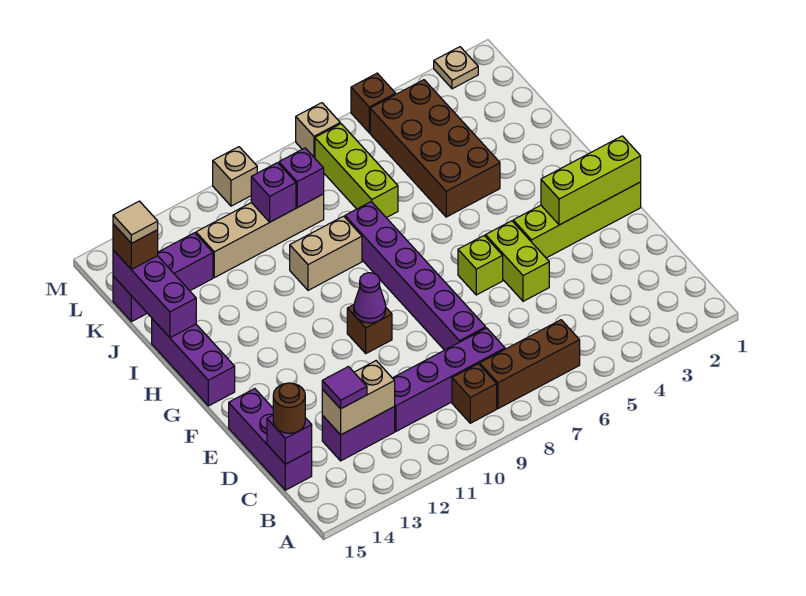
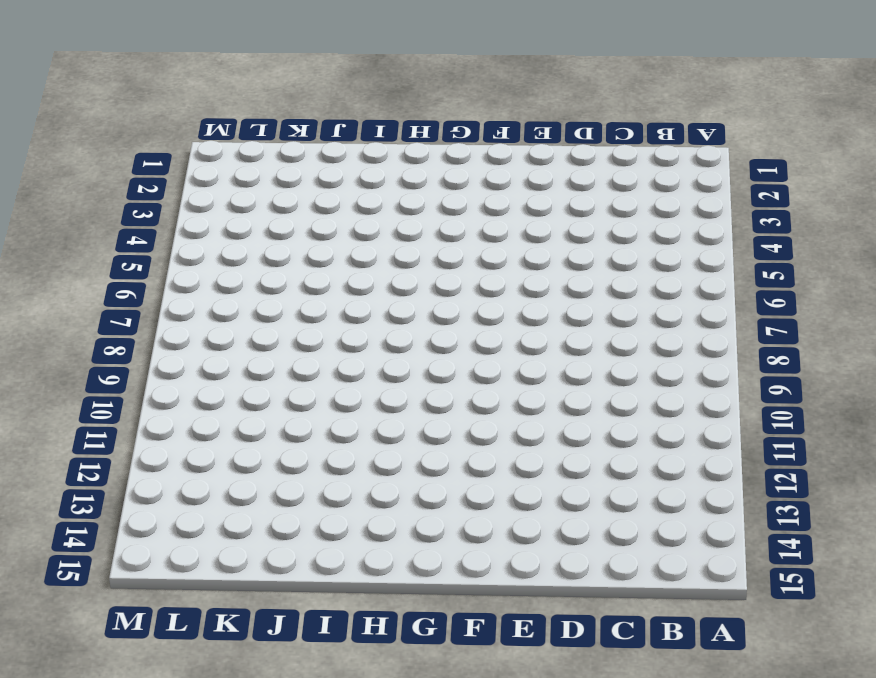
none -> brown 1x3 brick [480,320,580,409]
none -> brown 1x1 brick [452,364,497,423]
none -> purple 1x4 brick [393,328,505,431]
none -> purple 1x2 brick [322,407,395,461]

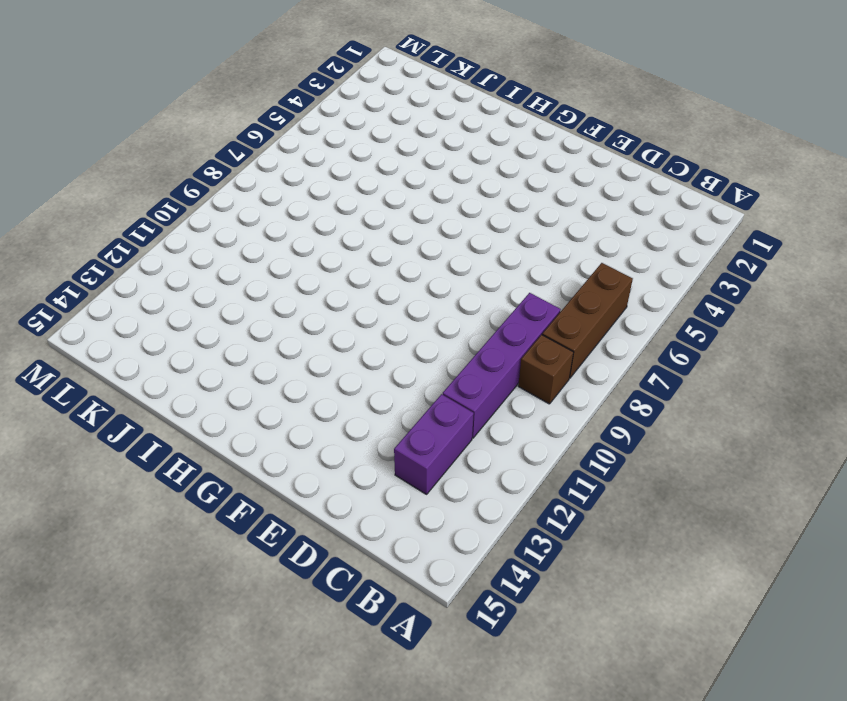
none -> purple 1x3 brick [229,389,312,490]
none -> purple 1x6 brick [345,202,486,350]
none -> lime 1x2 brick [486,221,549,301]
none -> lime 1x4 brick [513,182,641,258]

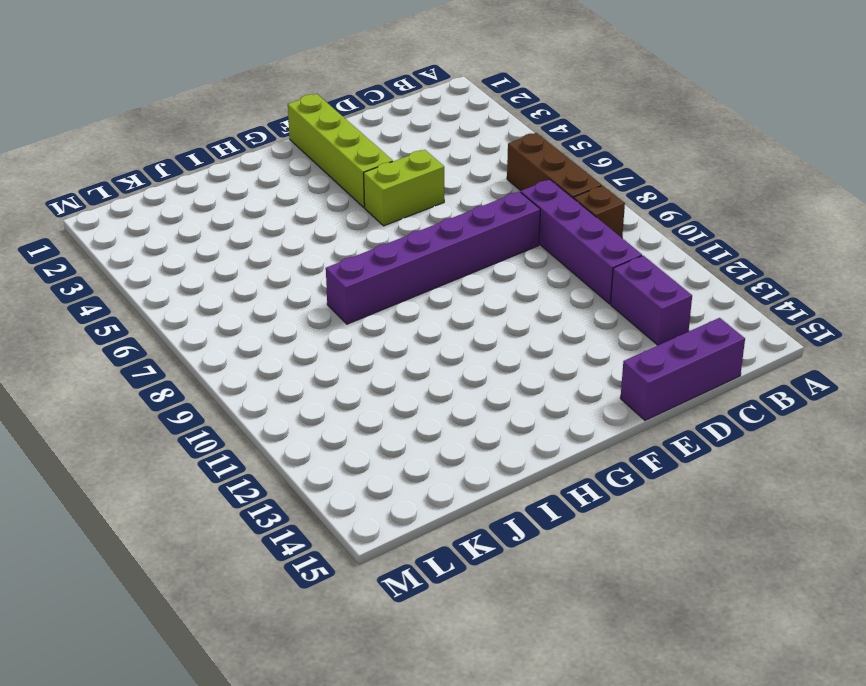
none -> lime 1x1 brick [458,236,503,295]
none -> brown 1x1 brick [347,305,392,353]
none -> purple 1x3 brick [152,319,235,406]
none -> brown 2x4 brick [370,80,500,217]

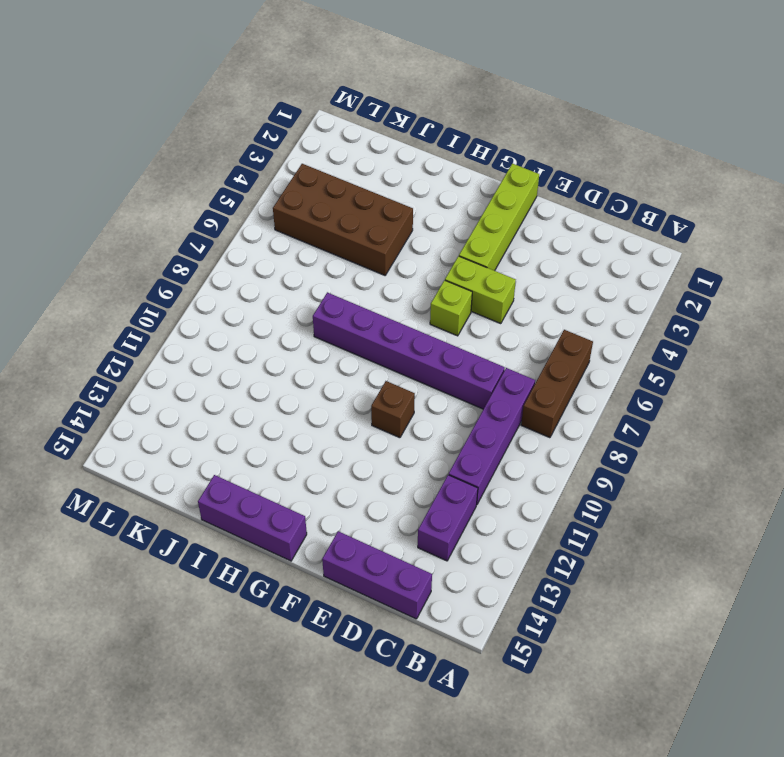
none -> brown 1x1 brick [452,364,497,423]
none -> tan 1x2 brick [290,216,362,290]
none -> lime 1x3 brick [315,124,398,218]
none -> tan 1x4 brick [196,194,324,278]

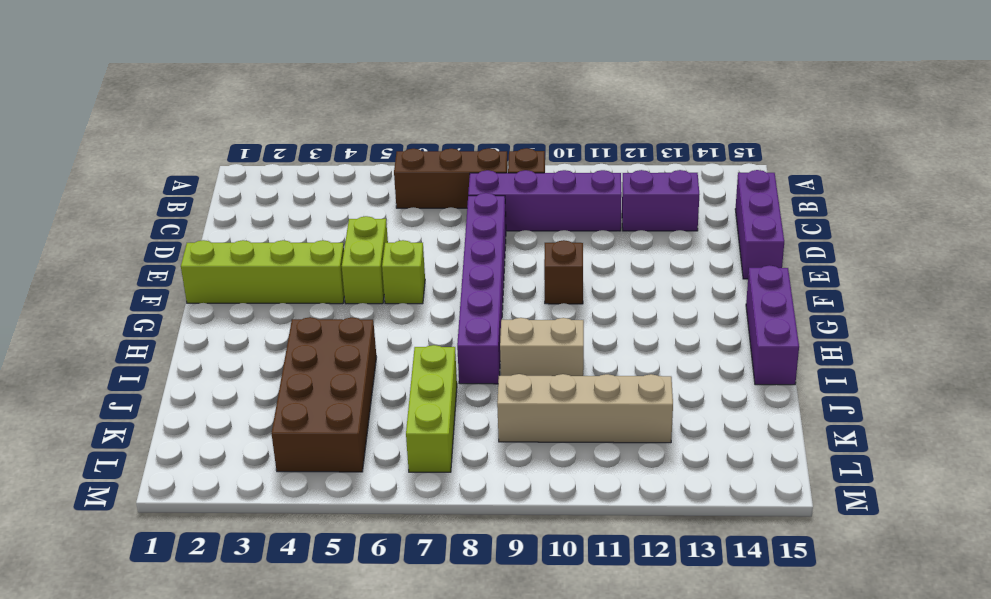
none -> purple 1x3 brick [113,233,213,322]
none -> tan 1x1 plate [434,47,478,89]
none -> brown 1x1 brick [351,73,396,133]
none -> tan 1x1 brick [296,103,340,158]

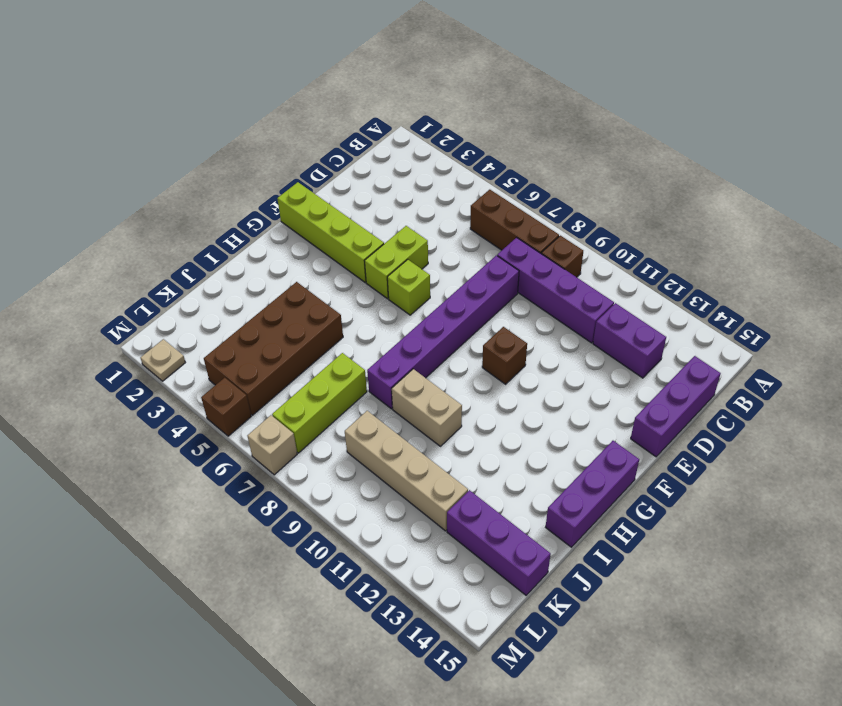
none -> tan 1x1 brick [213,147,257,206]
none -> tan 1x2 brick [322,361,395,435]
none -> purple 1x1 brick [267,416,312,464]
none -> lime 1x3 brick [541,136,641,225]

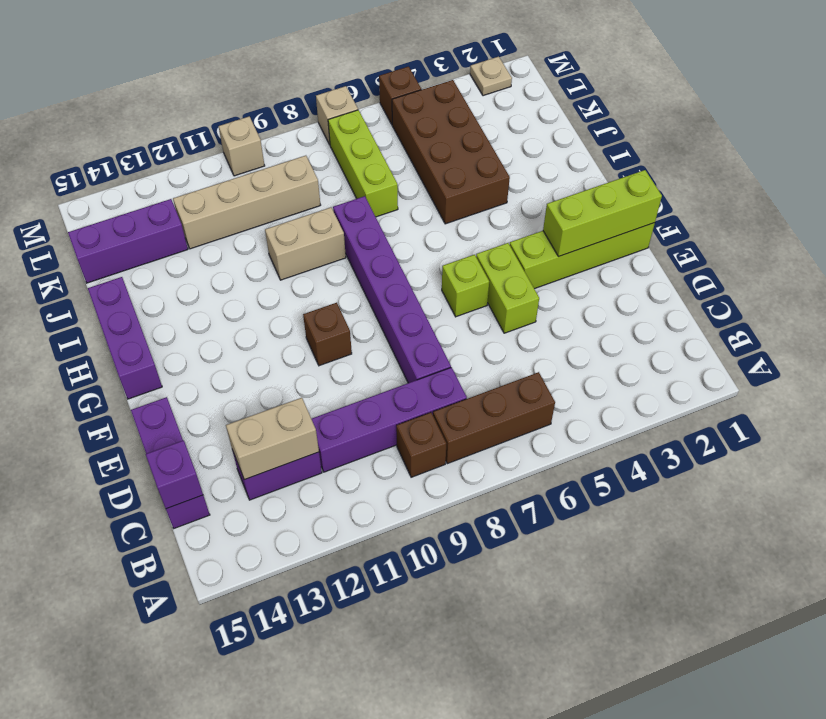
none -> purple 1x1 cone [354,273,386,323]
none -> purple 1x3 brick [113,250,196,338]
none -> purple 1x1 brick [279,148,324,208]
none -> purple 1x1 brick [251,163,296,222]

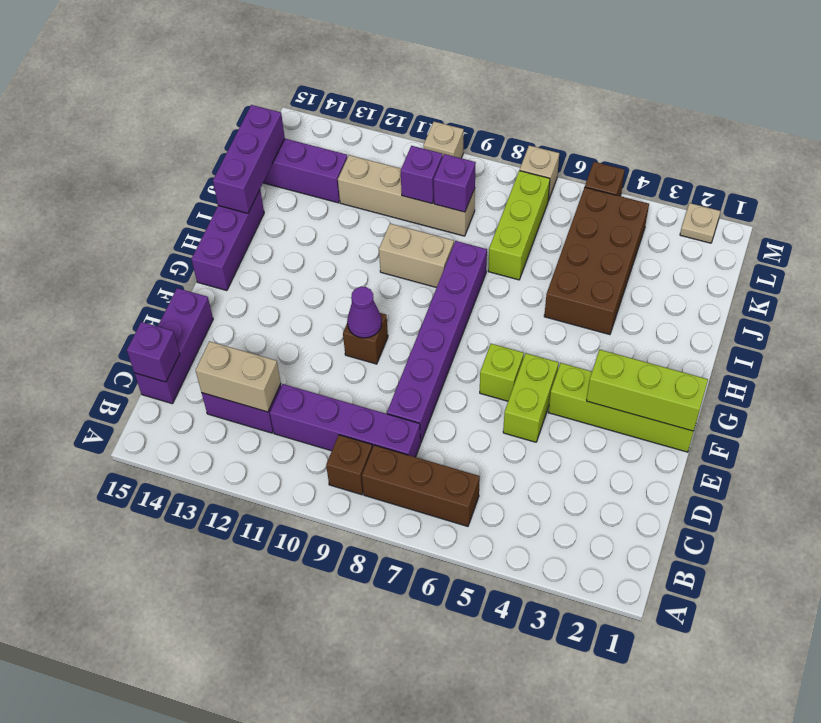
none -> purple 1x1 tile [322,367,367,409]
none -> brown 1x1 round brick [273,383,305,433]
none -> brown 1x1 brick [113,224,158,269]
none -> tan 1x1 tile [113,201,158,243]

